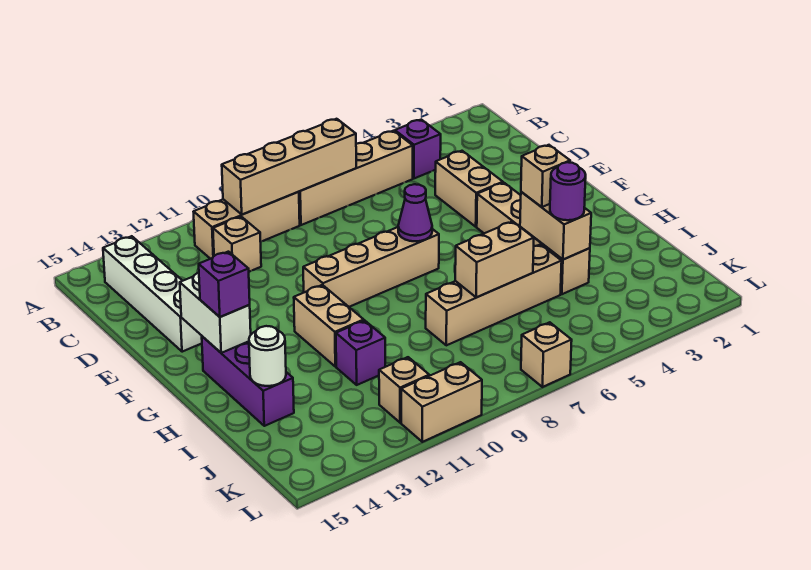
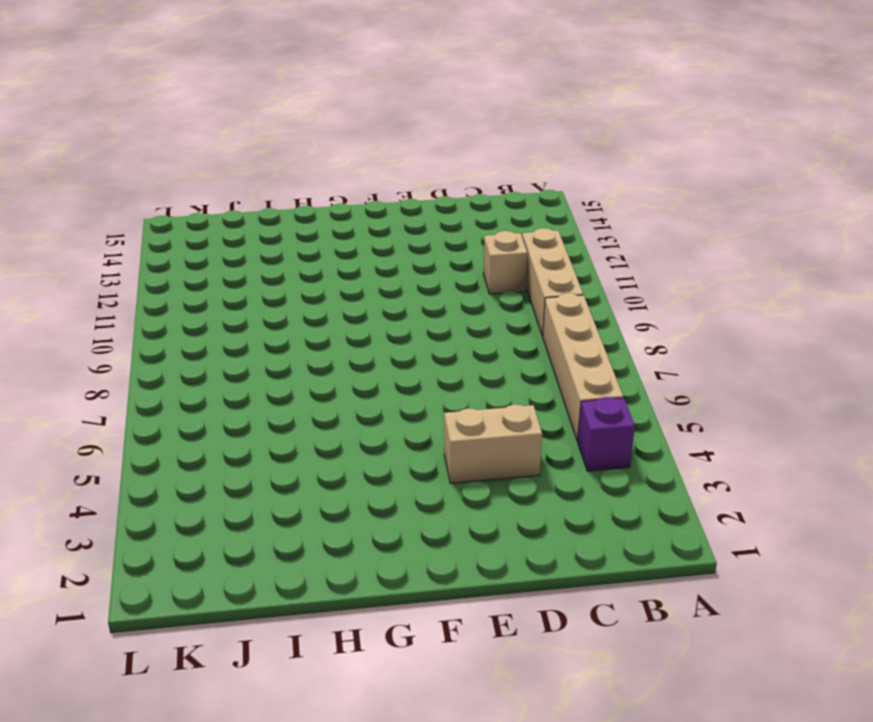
none -> white 1x4 brick [103,236,202,352]
none -> tan 1x4 brick [477,183,590,294]
none -> tan 1x4 brick [303,227,439,307]

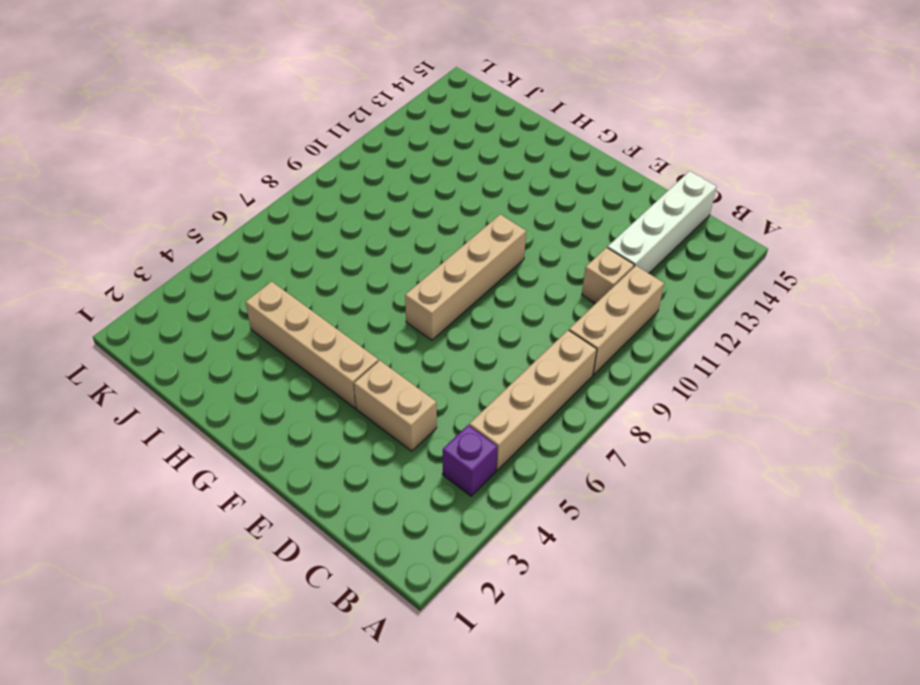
white 1x4 brick [607,171,716,273] -> white 1x4 brick turned to [103,236,202,352]
none -> tan 1x2 brick [294,285,364,367]
none -> purple 1x3 brick [202,336,294,426]
none -> tan 1x4 brick [426,244,562,345]

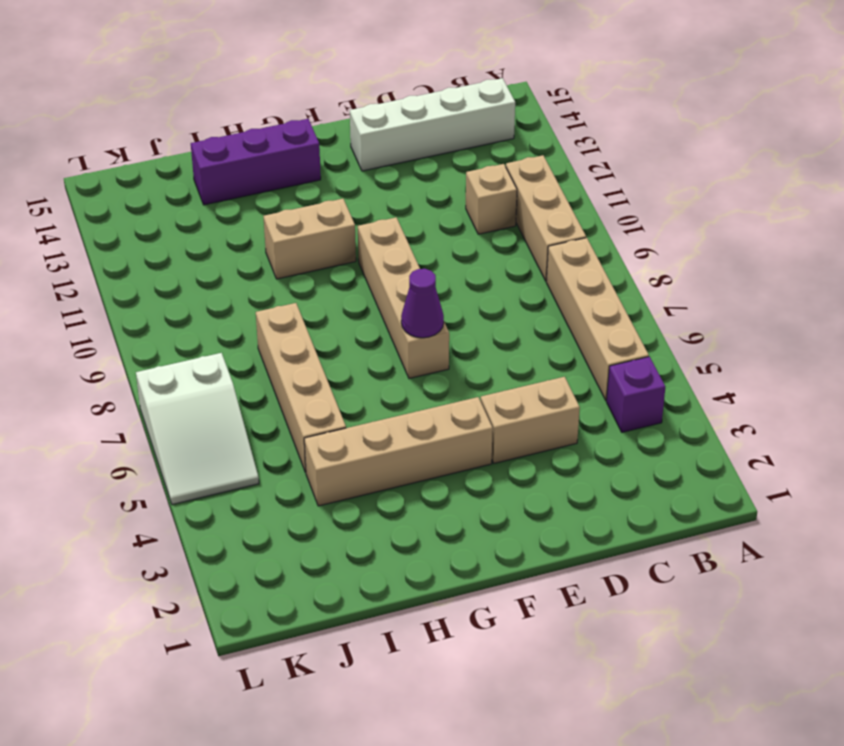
white 2x3 slope [136,353,259,505] -> tan 1x1 brick [521,322,572,387]
none -> purple 1x1 brick [336,320,385,385]
none -> tan 1x1 brick [379,357,429,423]
none -> tan 1x2 brick [401,362,482,442]

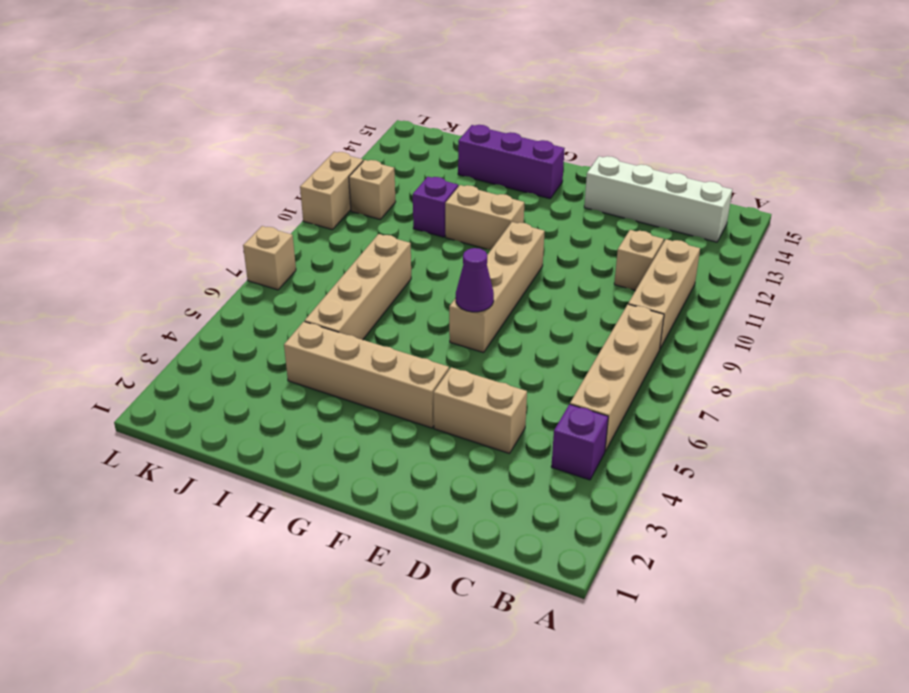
none -> tan 1x4 brick [222,119,356,215]
none -> white 1x2 brick [180,273,251,353]
none -> tan 1x2 brick [520,192,591,260]

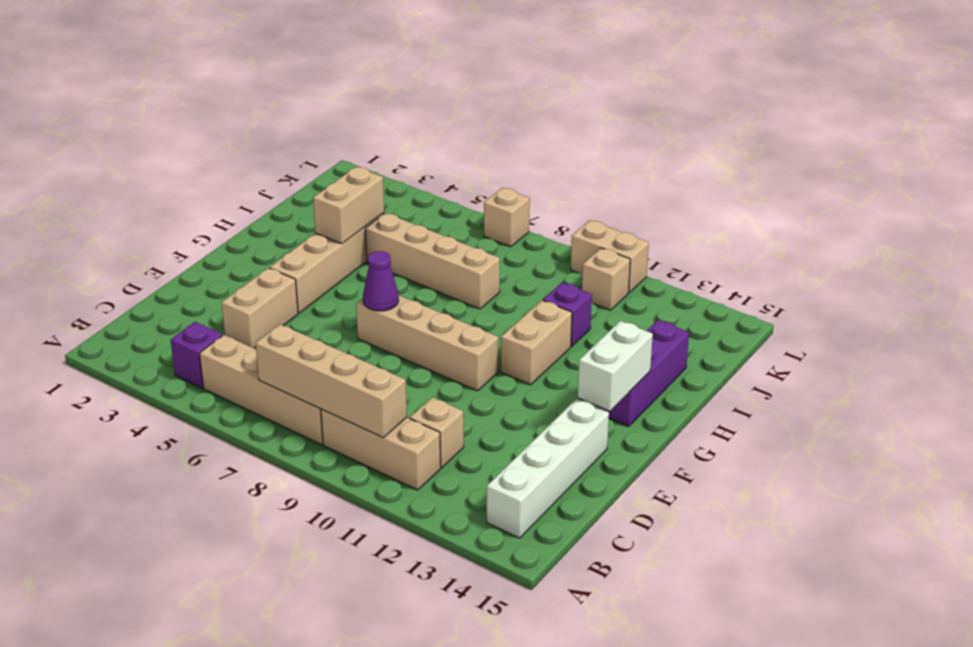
none -> tan 1x2 brick [455,221,534,298]
none -> white 1x1 round brick [249,326,286,386]
none -> purple 1x1 brick [199,252,250,317]

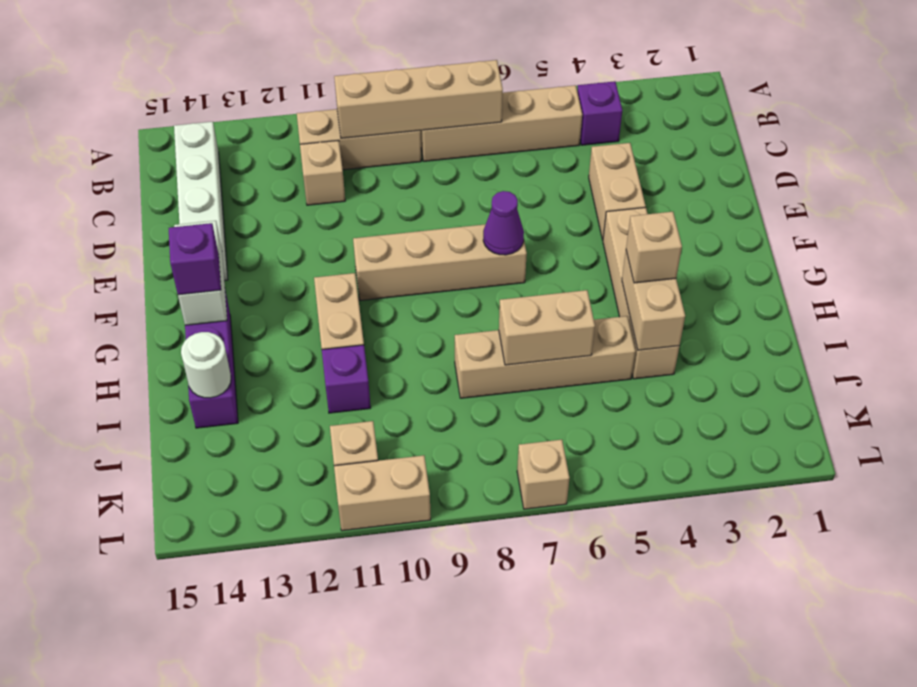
none -> purple 1x1 round brick [550,162,586,220]

